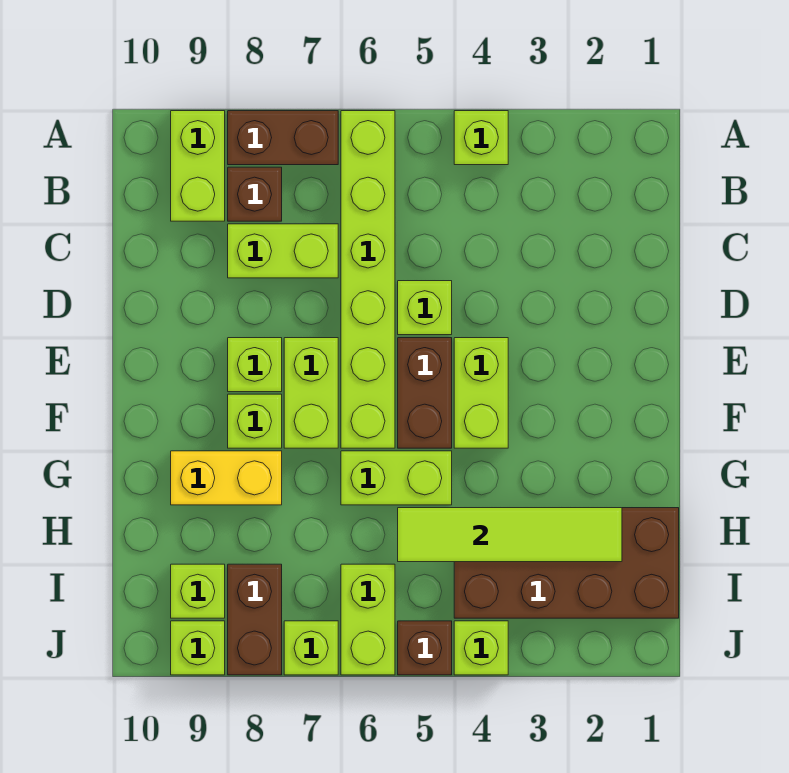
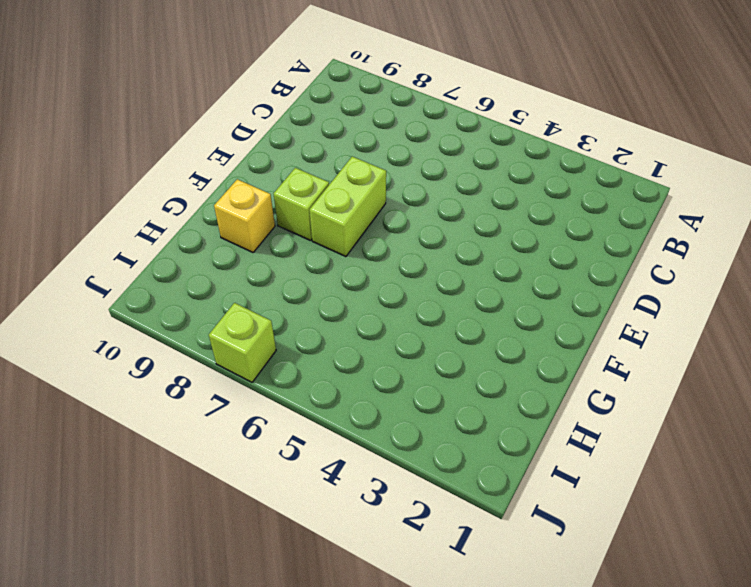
yellow 1x1 brick [214,179,275,252] -> yellow 1x2 brick [171,451,282,505]
none -> lime 1x1 brick [454,111,508,165]
none -> lime 1x6 brick [341,111,395,448]
none -> brown 1x2 brick [228,111,338,165]

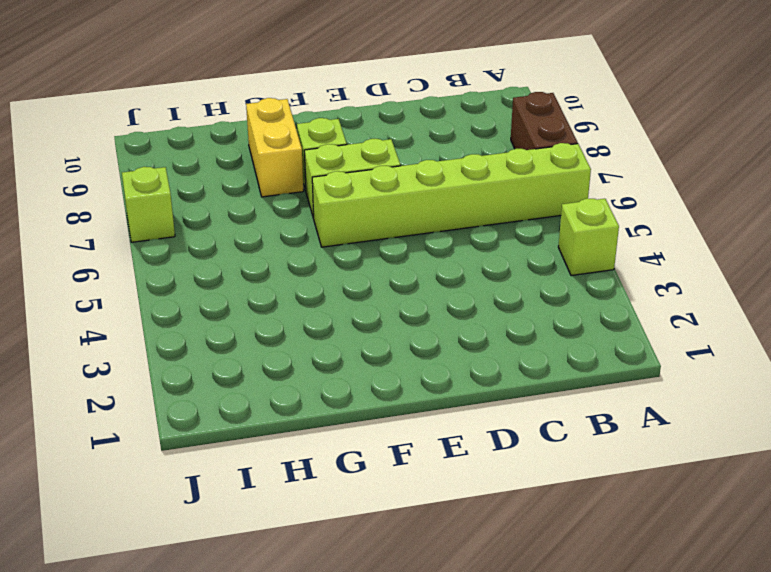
none -> lime 1x2 brick [171,111,225,221]
none -> brown 1x1 brick [228,167,282,221]
none -> lime 1x2 brick [228,224,338,278]

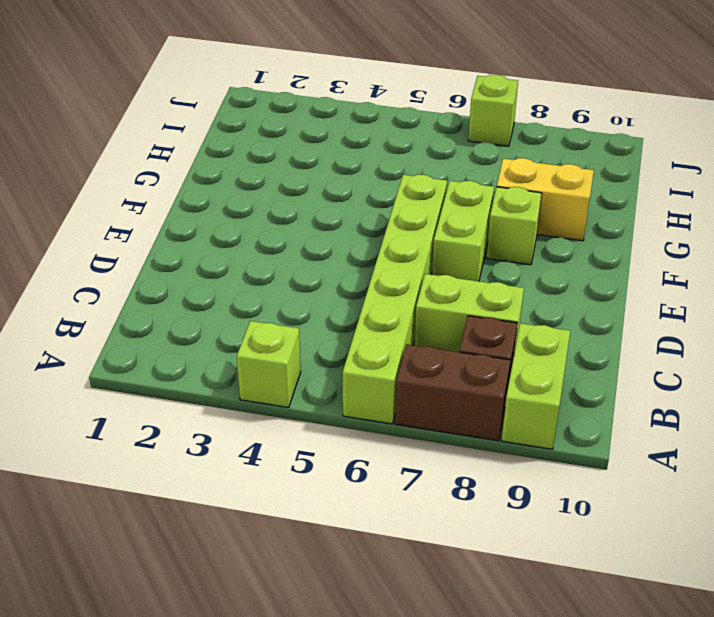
none -> lime 1x1 brick [398,281,452,335]
none -> lime 1x2 brick [454,338,508,448]
none -> brown 1x2 brick [398,338,452,448]

